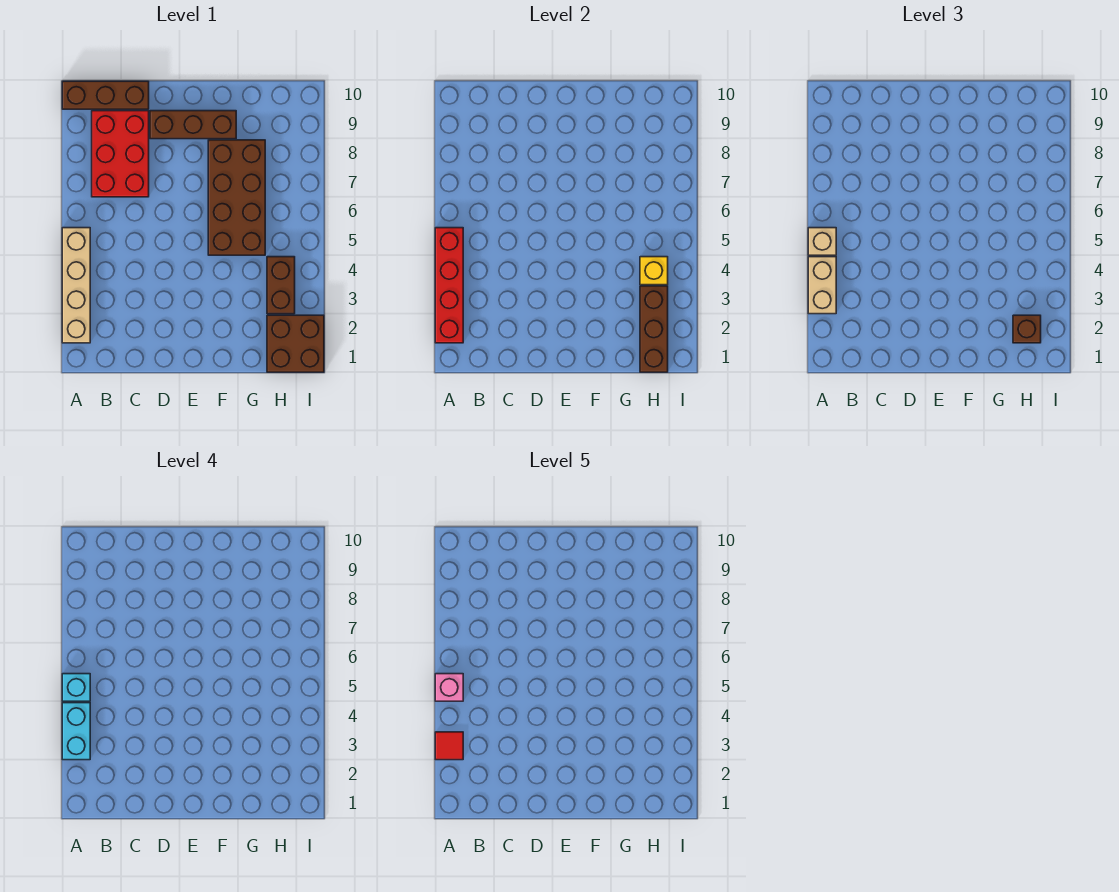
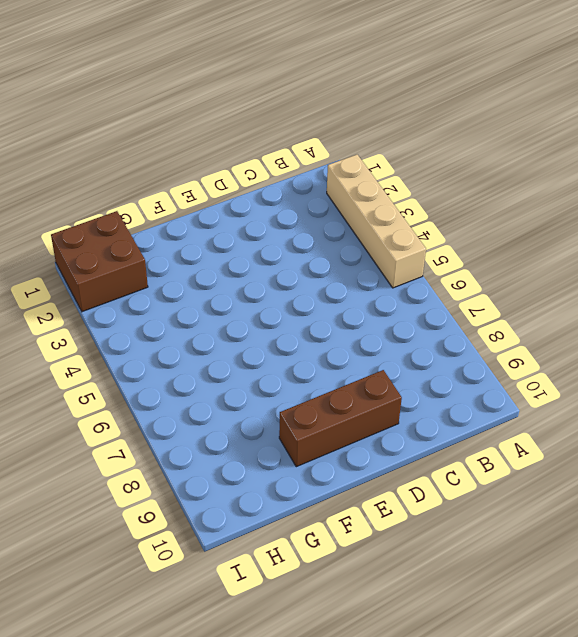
none -> brown 1x3 brick [62,81,149,109]
none -> red 2x3 brick [92,111,149,197]
none -> brown 2x4 brick [208,140,265,255]

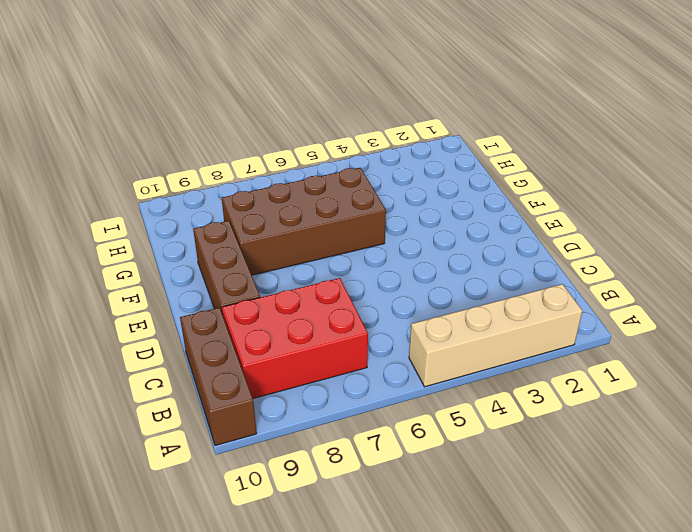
none -> brown 2x2 brick [267,315,324,372]
none -> brown 1x2 brick [267,257,295,314]
none -> red 1x4 brick [435,228,463,343]

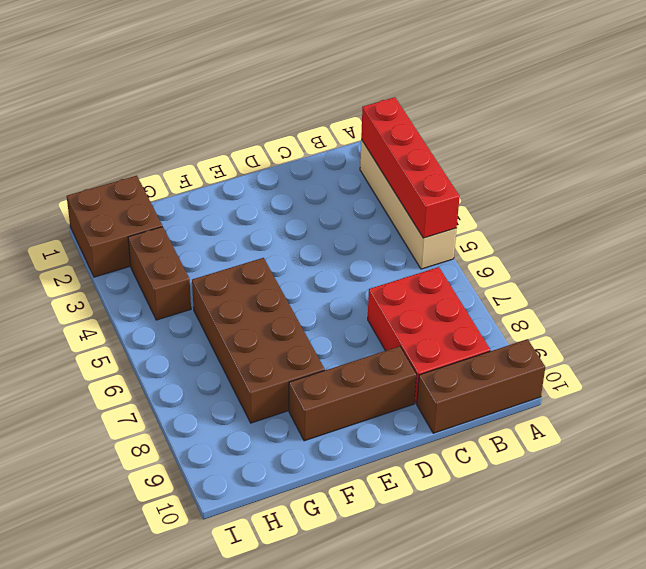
none -> brown 1x3 brick [640,286,668,372]
none -> yellow 1x1 brick [640,257,668,285]
none -> tan 1x2 brick [808,257,836,314]

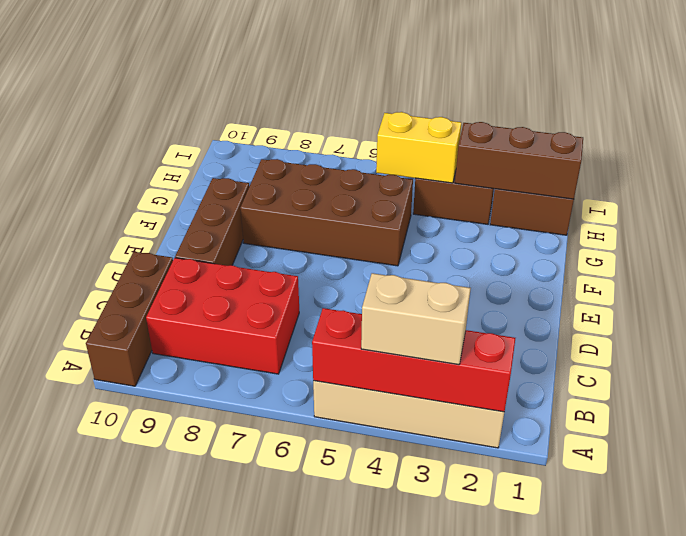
yellow 1x2 brick [376,112,461,183] -> yellow 1x1 brick [640,257,668,285]
none -> tan 1x1 brick [808,228,836,255]
none -> brown 1x1 brick [1013,315,1041,343]
none -> cyan 1x2 brick [62,703,90,760]

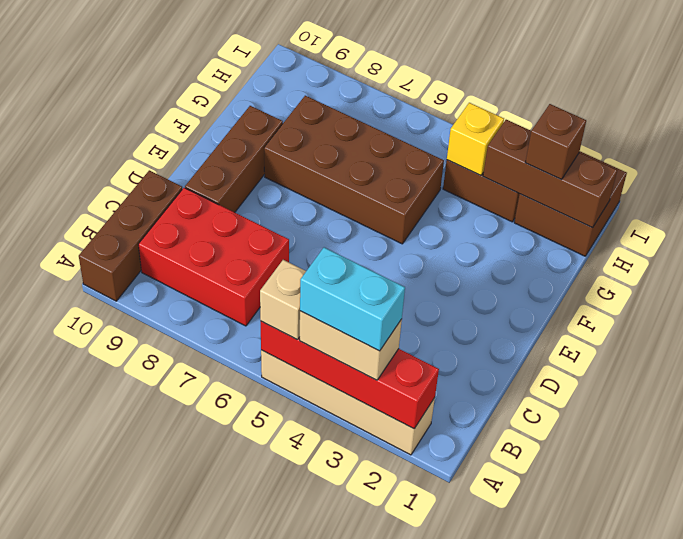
none -> cyan 1x1 brick [62,674,90,701]
none -> red 1x1 tile [435,732,463,760]
none -> pink 1x1 brick [435,674,463,701]

